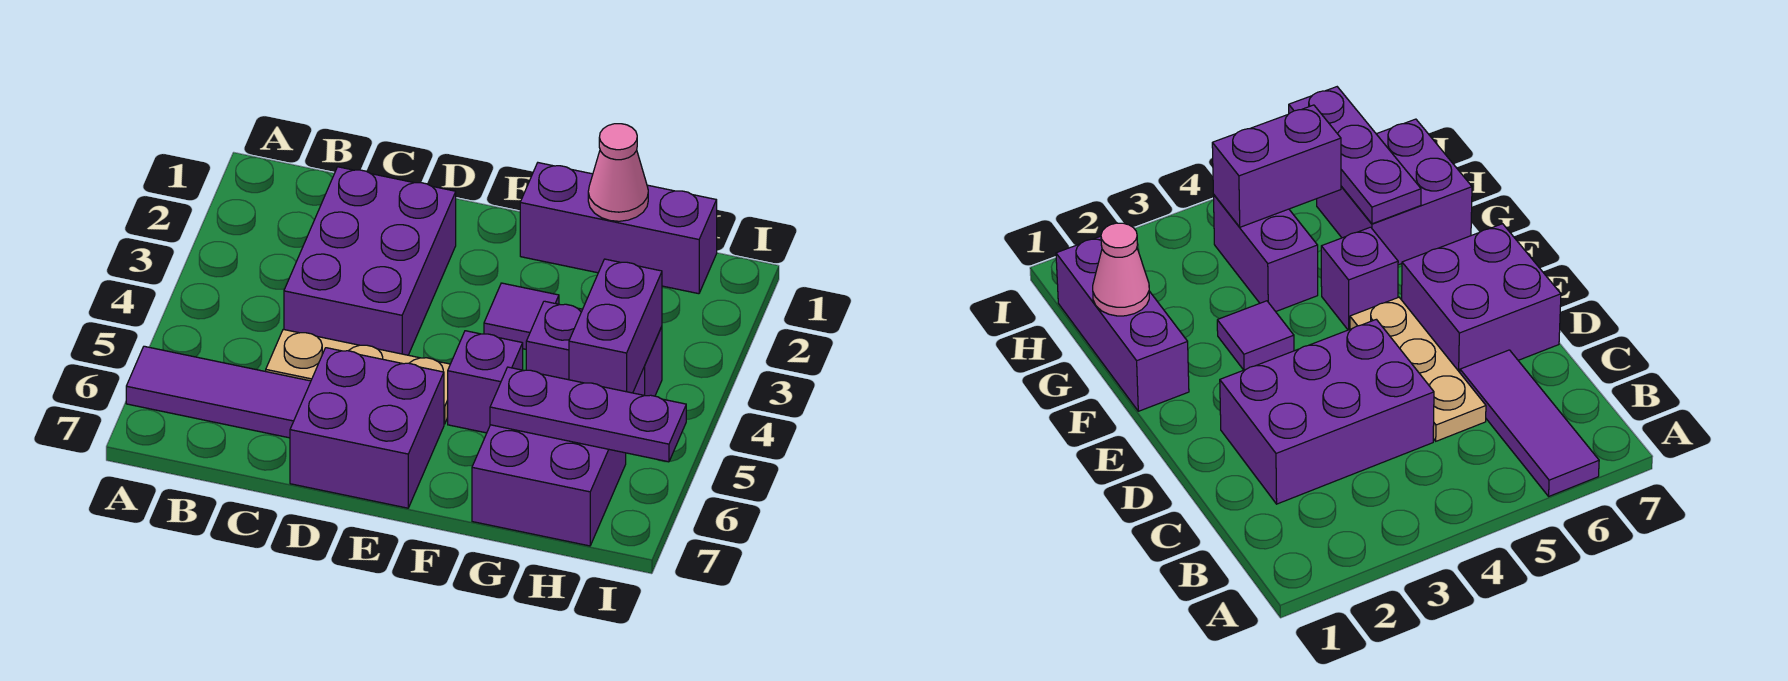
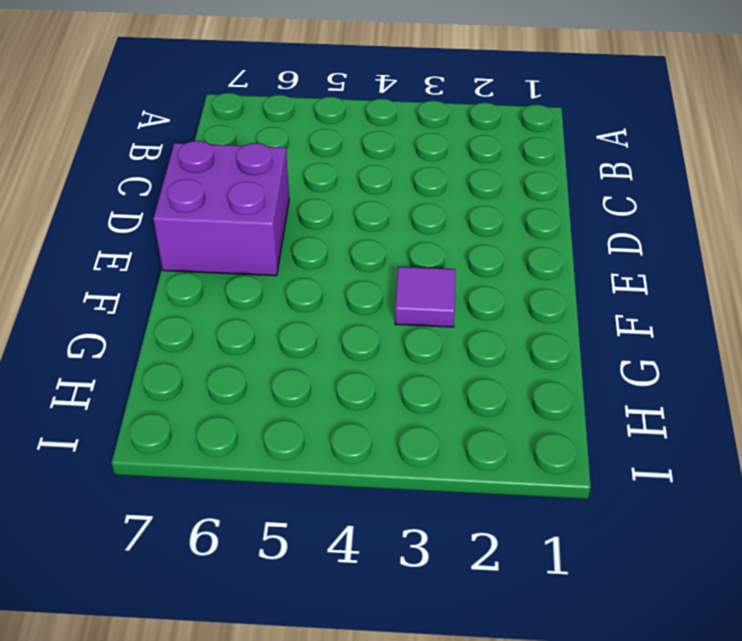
none -> purple 1x3 tile [126,346,311,438]
none -> purple 2x3 brick [284,167,456,355]
none -> tan 1x3 plate [266,329,450,424]

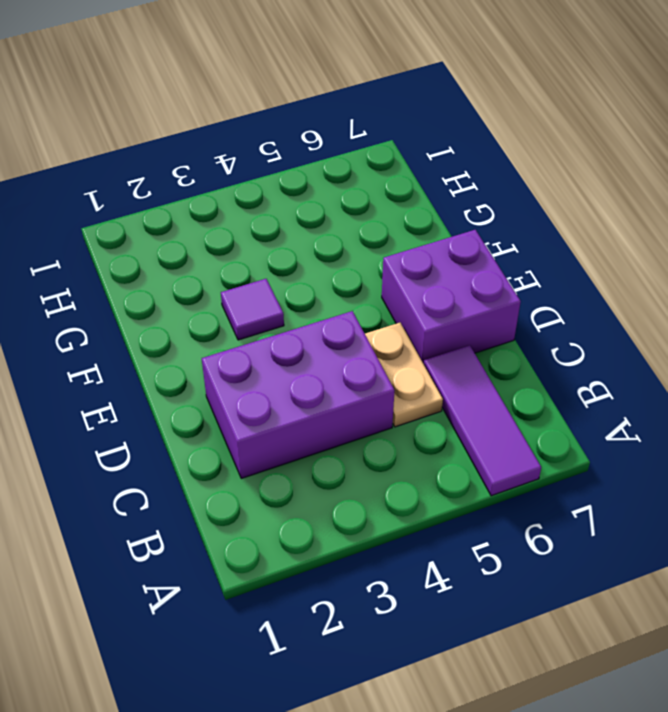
tan 1x2 plate [365,323,443,427] -> tan 1x3 plate [266,329,450,424]
none -> purple 1x3 brick [520,163,717,294]
none -> purple 1x1 brick [448,331,523,433]
none -> purple 1x2 brick [526,301,662,396]

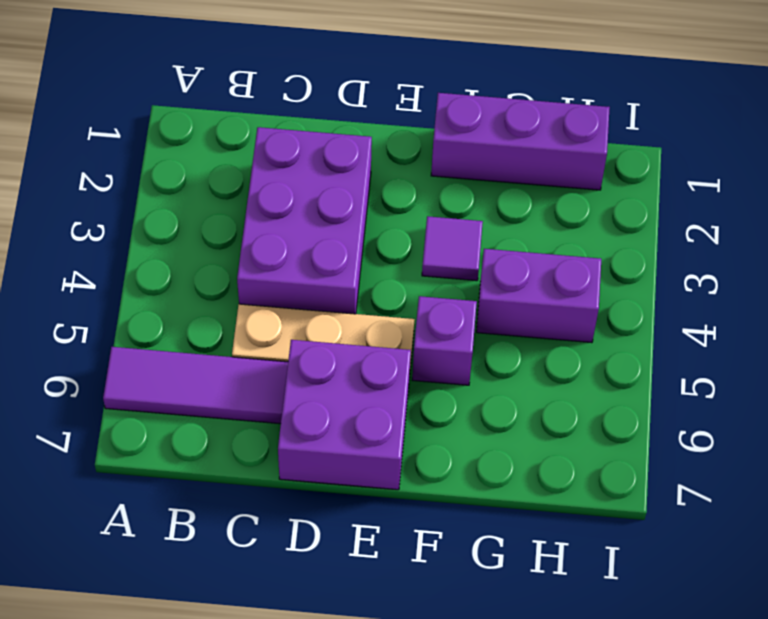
none -> purple 2x2 brick [472,425,626,546]
none -> pink 1x1 cone [588,124,648,221]
none -> purple 1x3 plate [490,367,686,462]

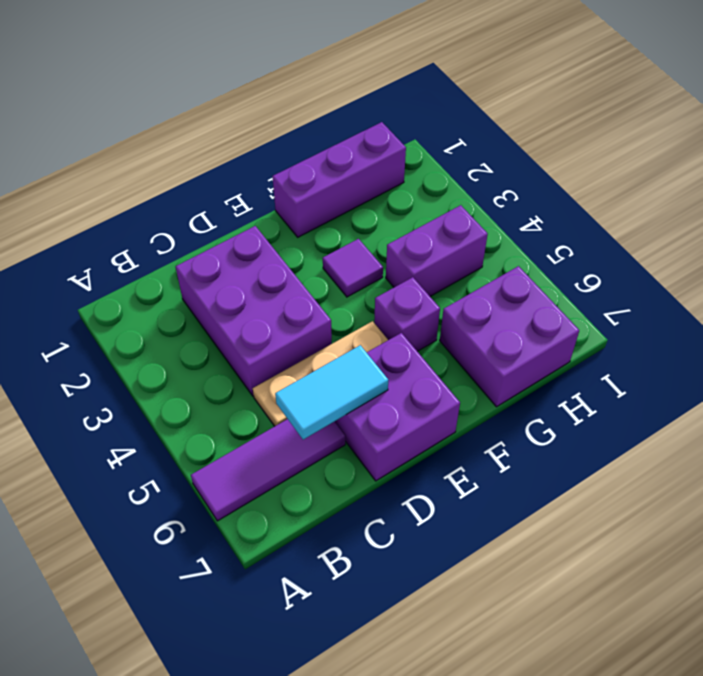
cyan 1x2 tile [275,345,388,440] -> none
none -> pink 1x1 cone [588,124,648,221]
none -> purple 1x3 plate [490,367,686,462]
none -> purple 1x2 brick [569,259,662,393]

